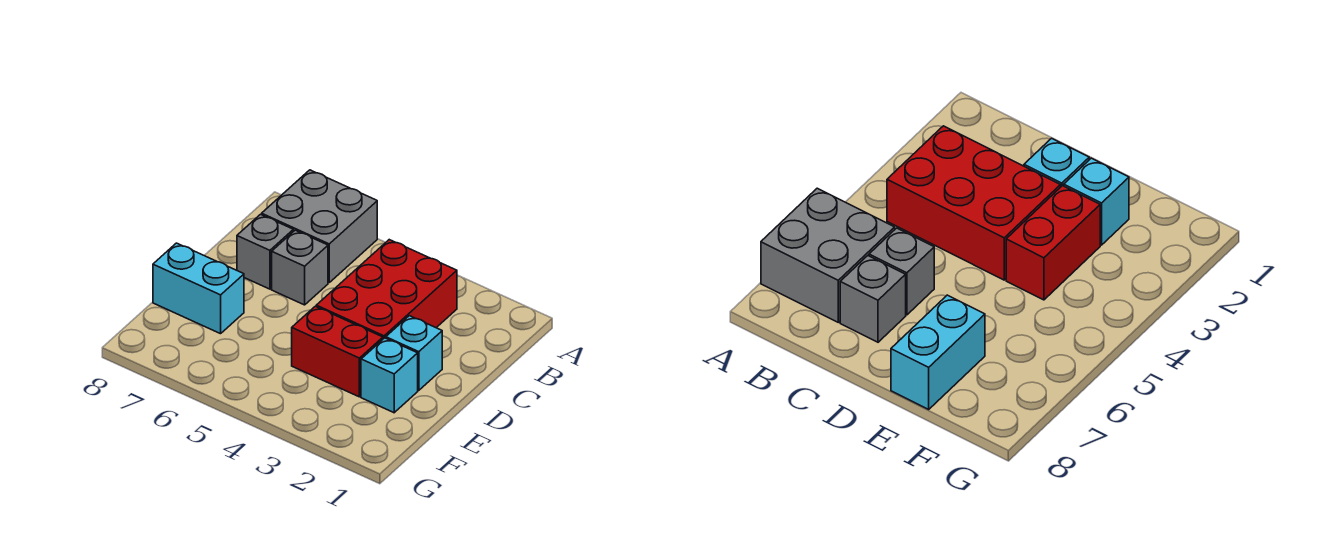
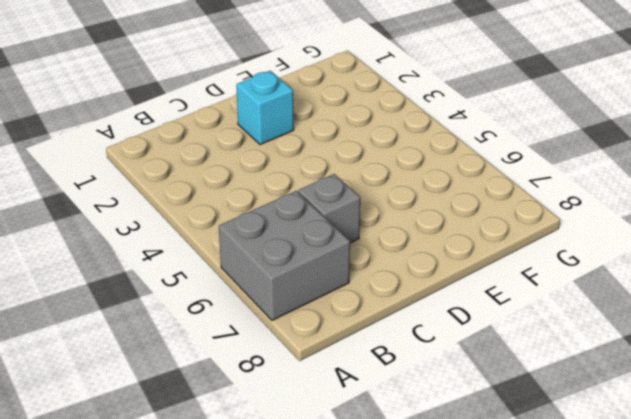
none -> red 2x3 brick [316,240,457,339]
none -> grey 1x1 brick [237,215,293,289]

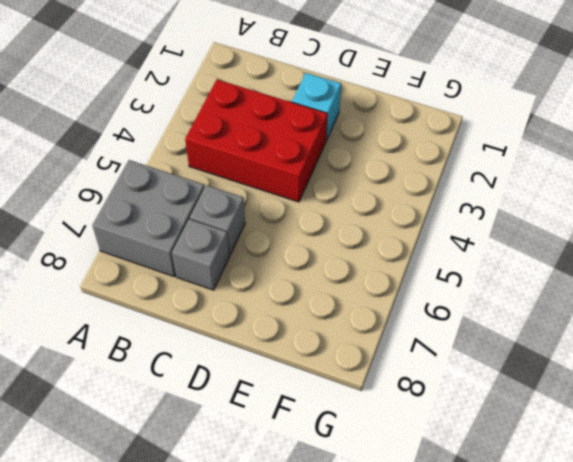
none -> cyan 1x1 brick [361,338,418,413]
none -> red 1x2 brick [292,306,383,397]

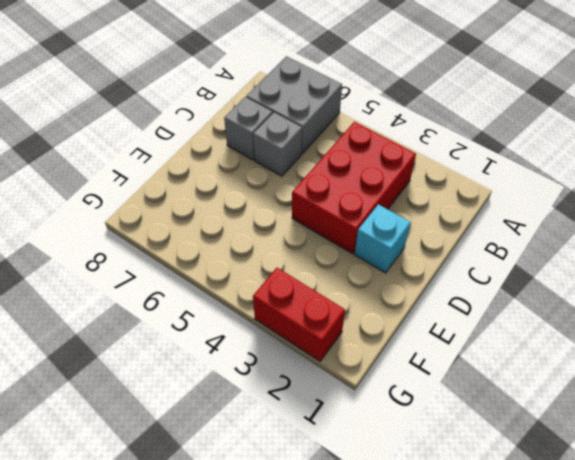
red 1x2 brick [253,268,345,361] -> red 1x2 brick moved to [292,306,383,397]
none -> cyan 1x1 brick [361,338,418,413]
none -> cyan 1x2 brick [153,243,244,334]

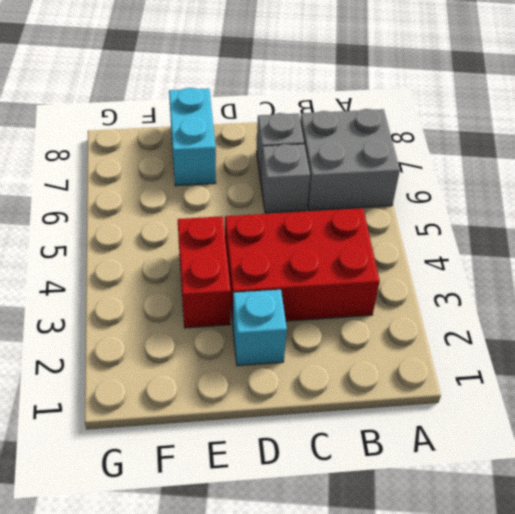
none -> cyan 1x1 brick [361,338,418,413]

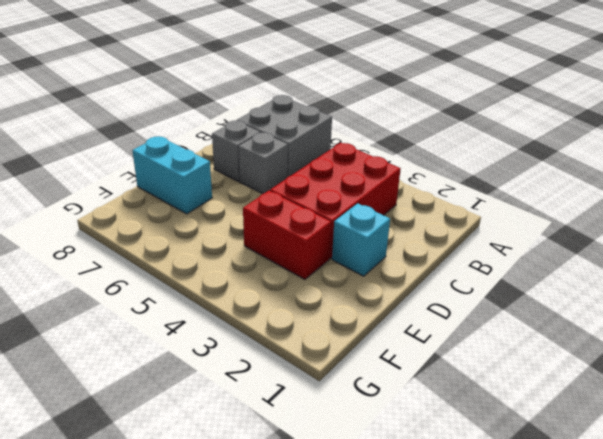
none -> cyan 1x1 brick [361,338,418,413]

